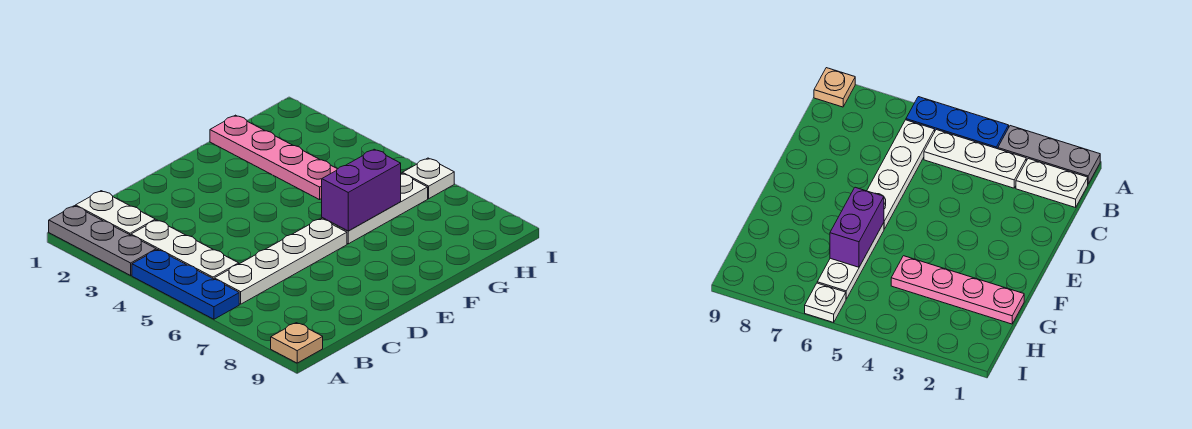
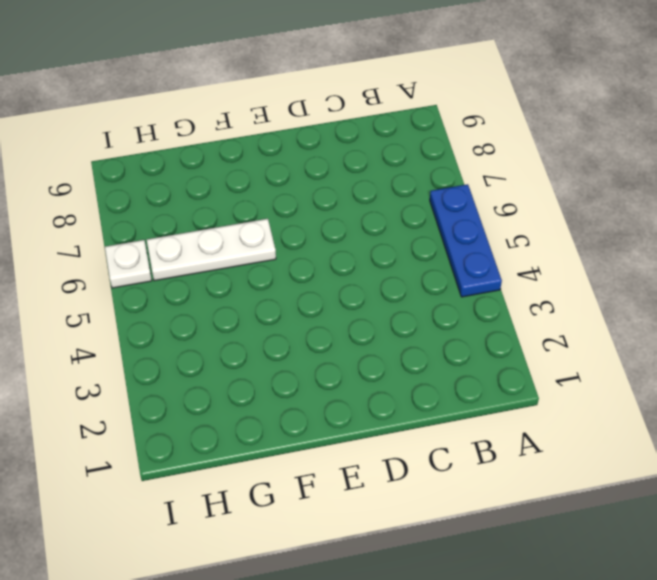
none -> grey 1x3 plate [49,206,156,275]
none -> tan 1x1 plate [271,323,323,363]

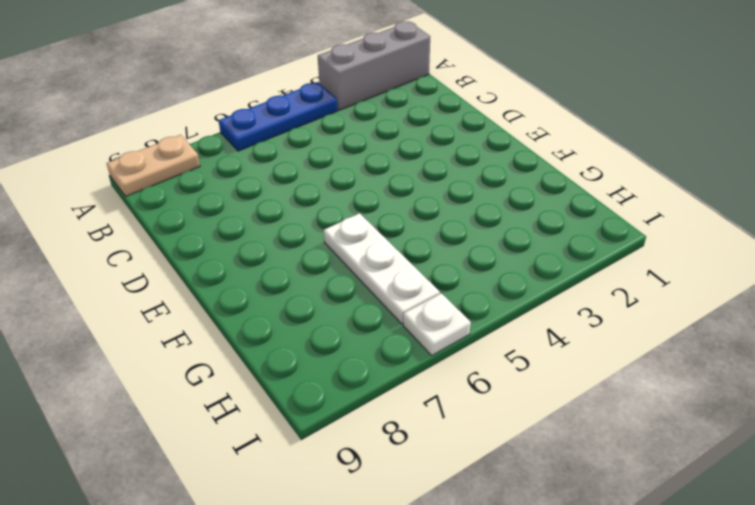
grey 1x3 brick [318,21,430,110] -> grey 1x3 plate [49,206,156,275]
tan 1x2 plate [107,135,200,196] -> tan 1x1 plate [271,323,323,363]
none -> white 1x2 plate [76,191,155,235]
none -> white 1x3 plate [131,220,239,279]

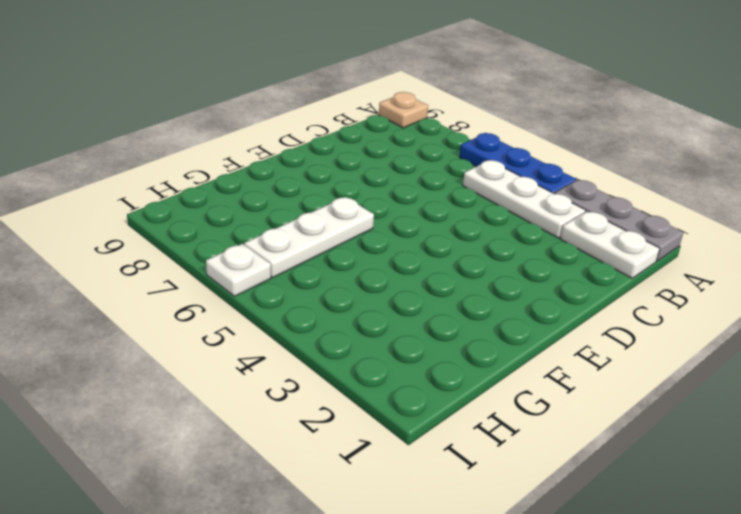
none -> white 1x4 plate [214,218,347,304]
none -> pink 1x4 plate [210,115,337,200]

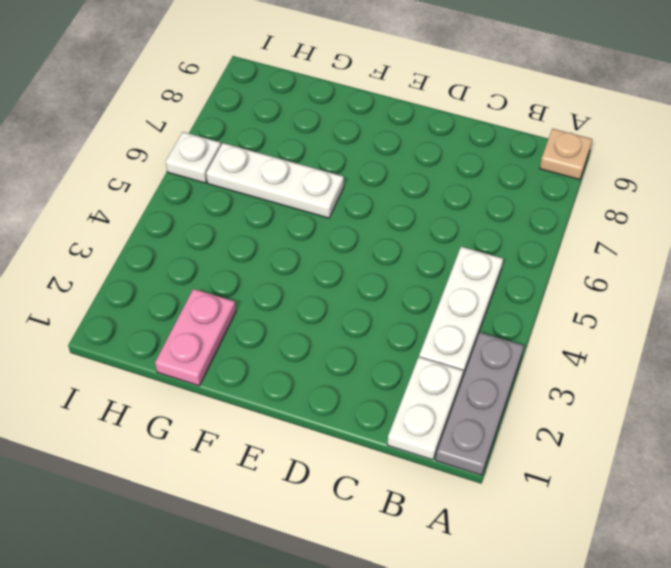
pink 1x2 plate [155,289,236,386] -> pink 1x4 plate [210,115,337,200]
none -> blue 1x3 plate [132,250,239,319]
none -> white 1x4 plate [214,218,347,304]

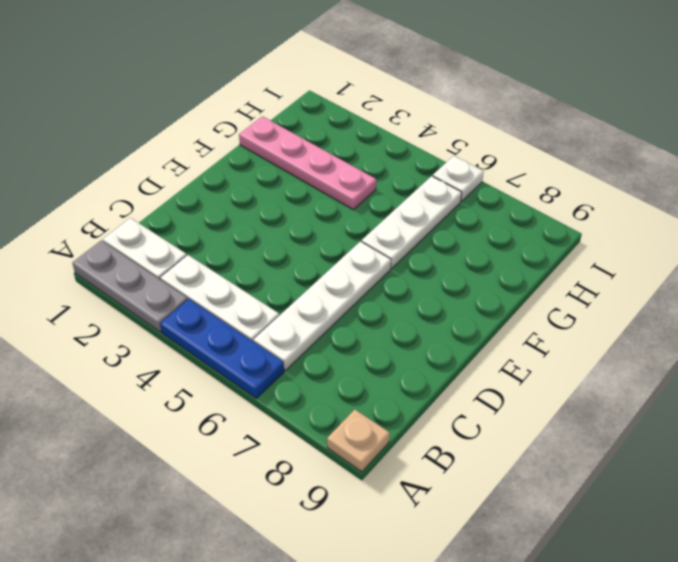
none -> purple 1x2 brick [322,149,401,231]

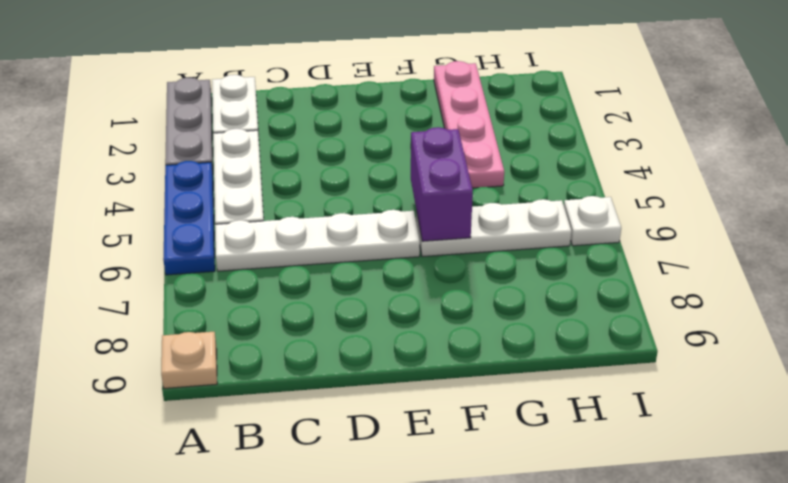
purple 1x2 brick [411,127,473,241] -> purple 1x2 brick turned to [322,149,401,231]

